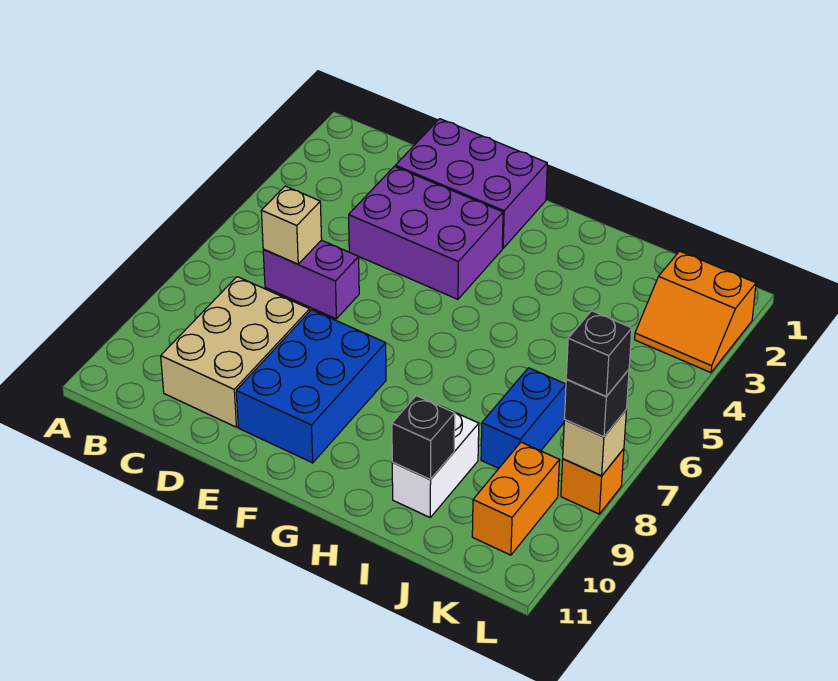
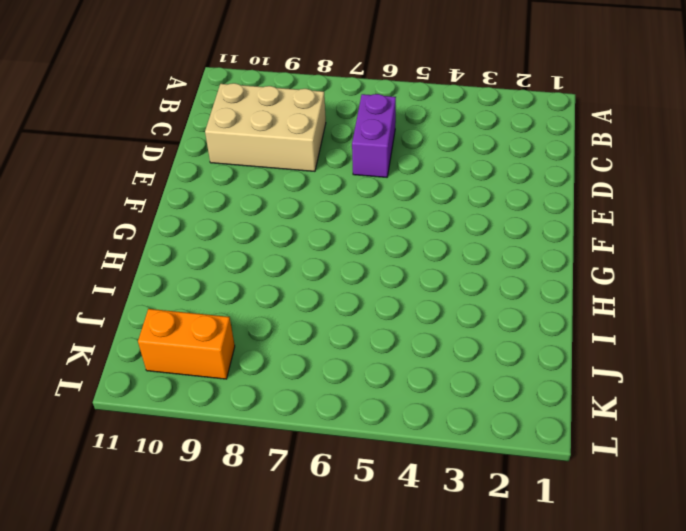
none -> purple 2x3 brick [395,119,547,248]
none -> purple 2x3 brick [349,166,503,299]
none -> blue 2x3 brick [236,310,386,463]

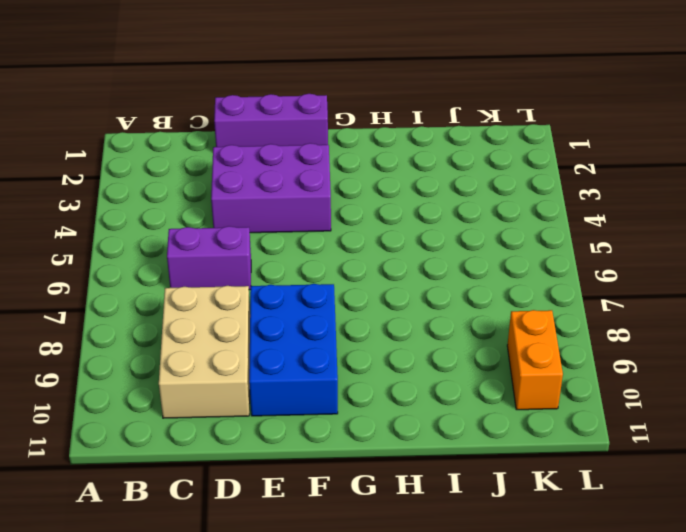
purple 1x3 brick [214,94,328,147] -> purple 2x3 brick [395,119,547,248]
none -> white 1x2 brick [392,406,479,517]
none -> blue 1x2 brick [481,368,566,468]
none -> orange 2x2 slope [635,251,756,373]

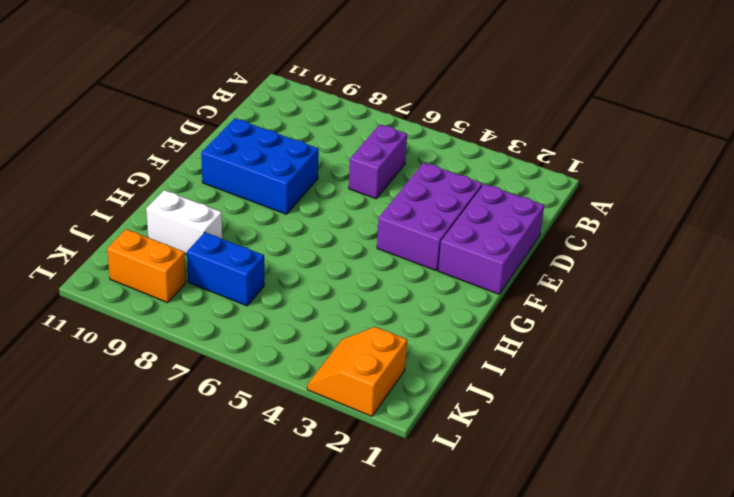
none -> tan 2x3 brick [161,277,310,427]
none -> orange 1x1 brick [561,449,624,514]
none -> tan 1x1 brick [261,186,322,264]

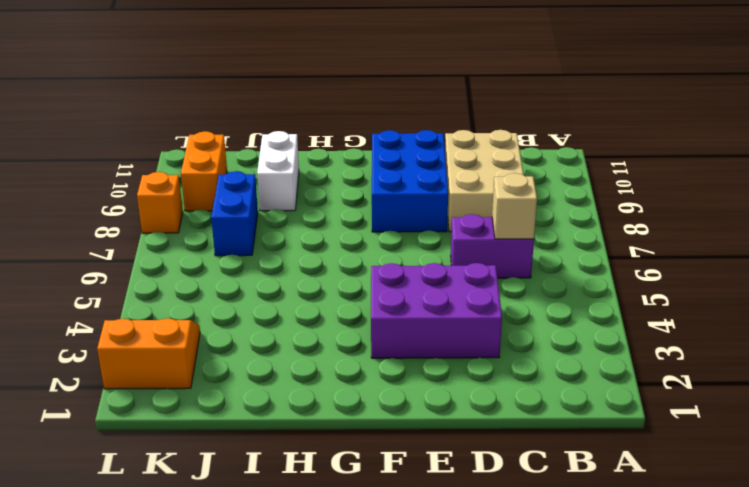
none -> purple 2x3 brick [395,119,547,248]
none -> black 1x1 brick [392,396,455,480]
none -> tan 1x1 brick [563,410,626,476]

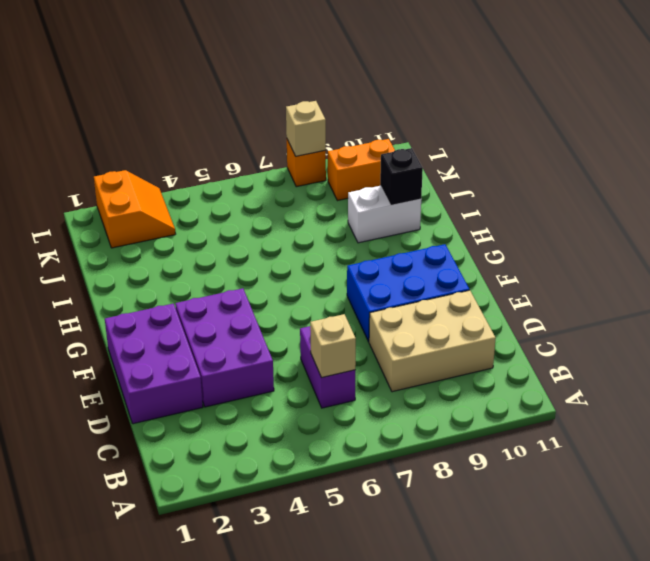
none -> blue 1x2 brick [481,368,566,468]
none -> black 1x1 brick [564,370,629,437]
none -> black 1x1 brick [566,311,632,396]

